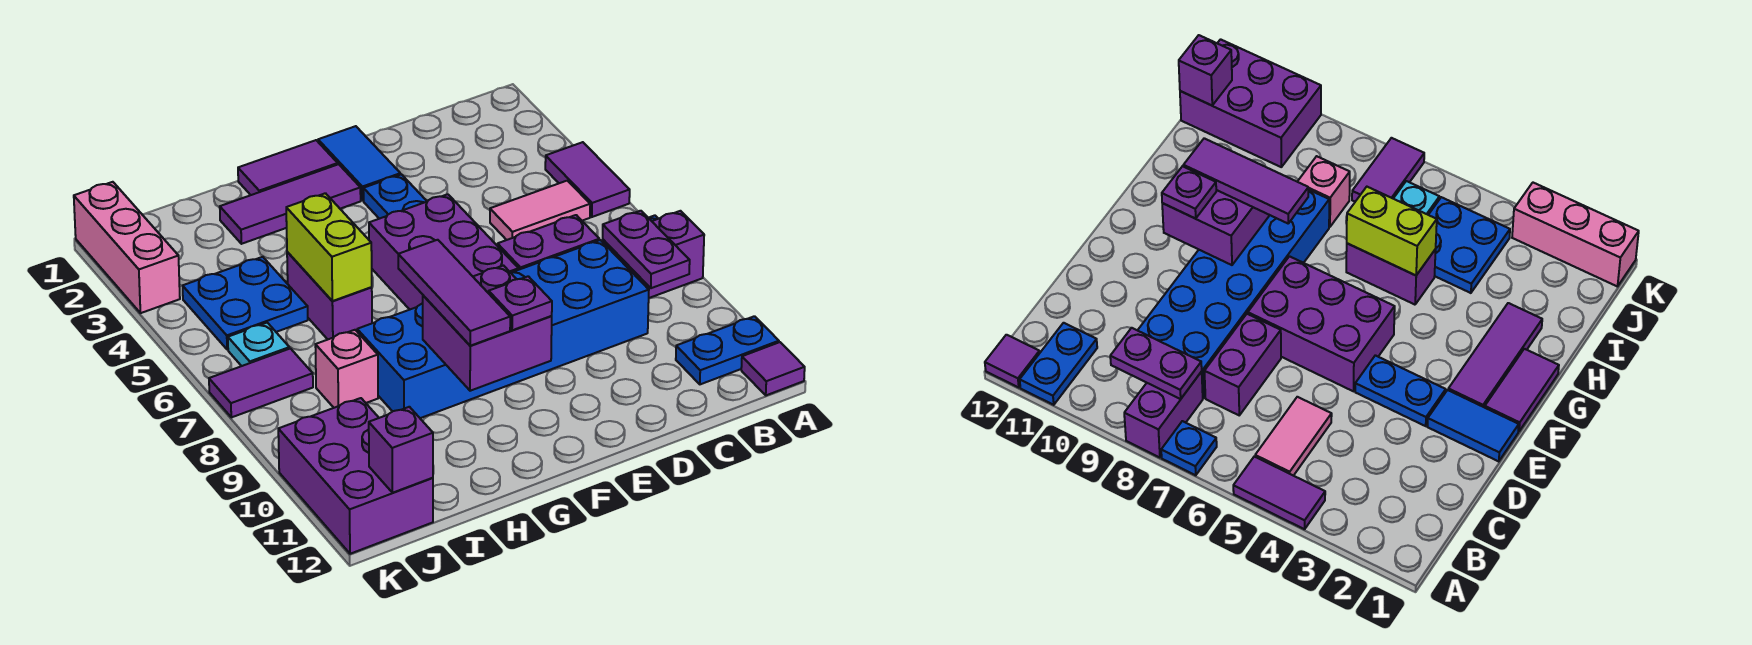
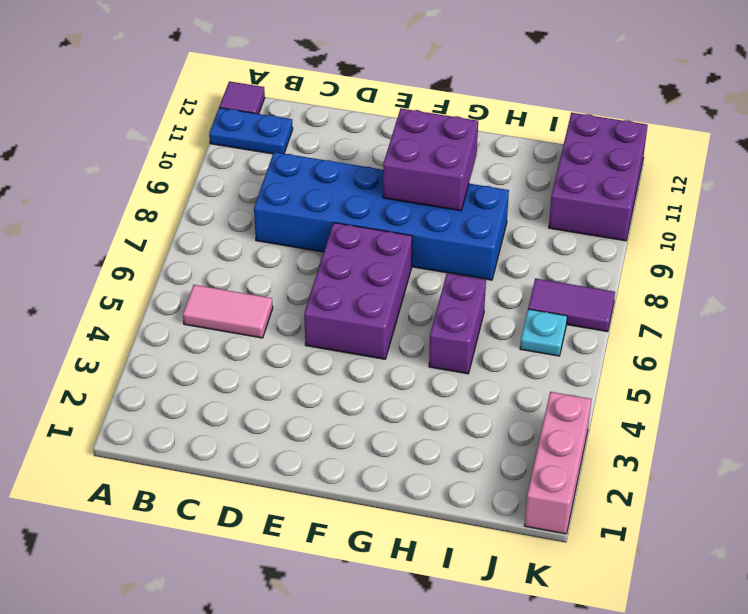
none -> purple 1x2 tile [545,142,630,217]
none -> blue 1x1 plate [1161,421,1217,475]
none -> purple 1x2 brick [602,211,704,298]

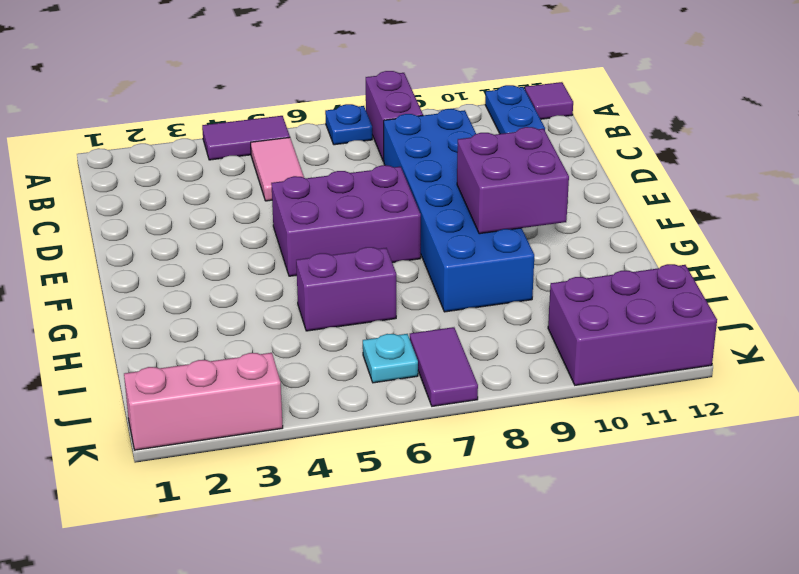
none -> purple 1x2 brick [498,215,599,270]
none -> blue 1x2 tile [318,126,400,201]
none -> blue 1x2 plate [363,174,427,219]

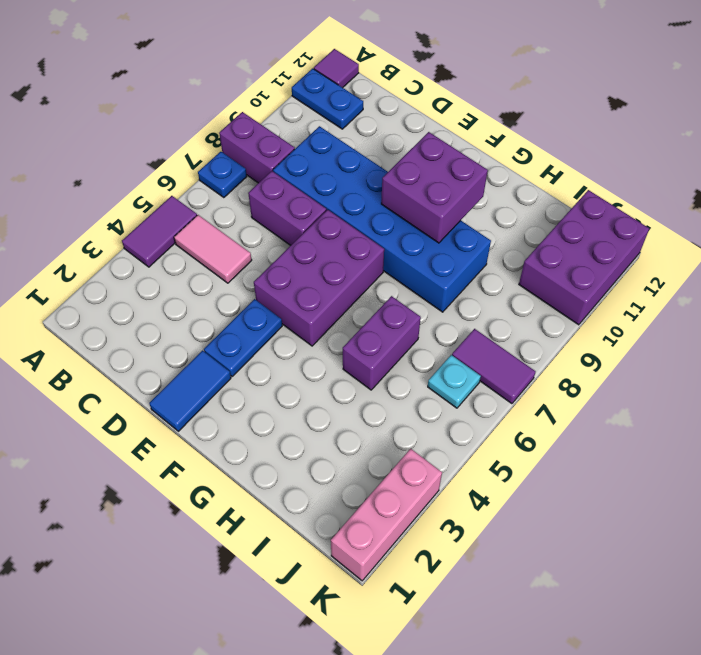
none -> purple 1x2 tile [238,140,338,195]
none -> purple 1x3 tile [220,164,361,244]
none -> blue 2x2 plate [183,257,308,350]

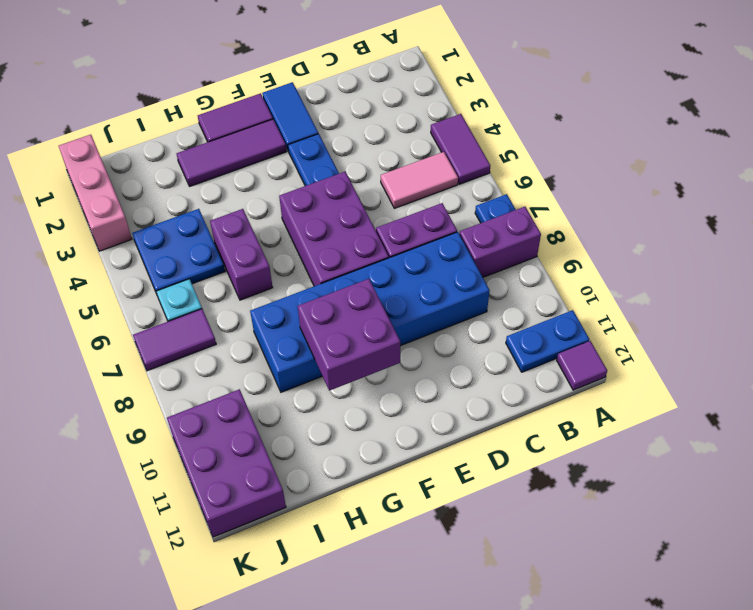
none -> pink 1x1 brick [315,330,378,408]
none -> purple 1x2 plate [603,211,690,288]
none -> lime 1x2 brick [286,193,372,301]

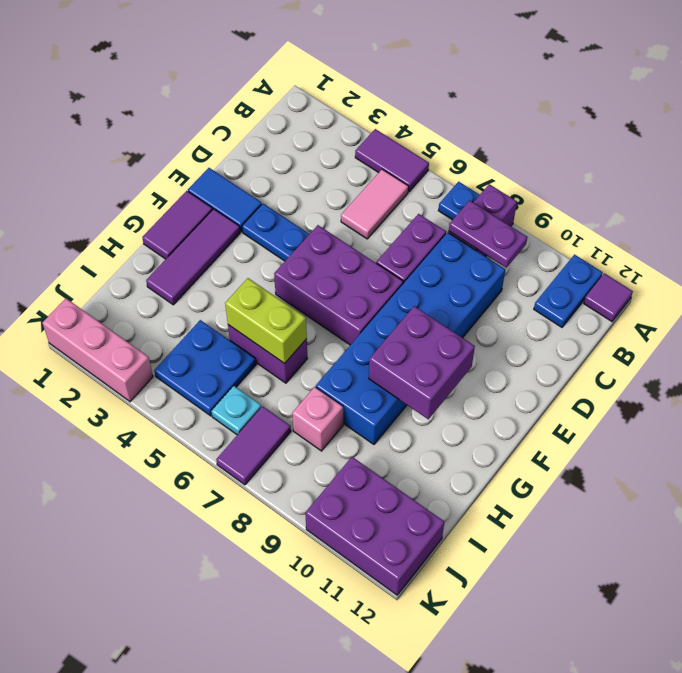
none -> purple 1x1 brick [369,407,433,493]
none -> purple 1x1 plate [489,276,552,330]
none -> purple 1x3 tile [398,240,510,346]

